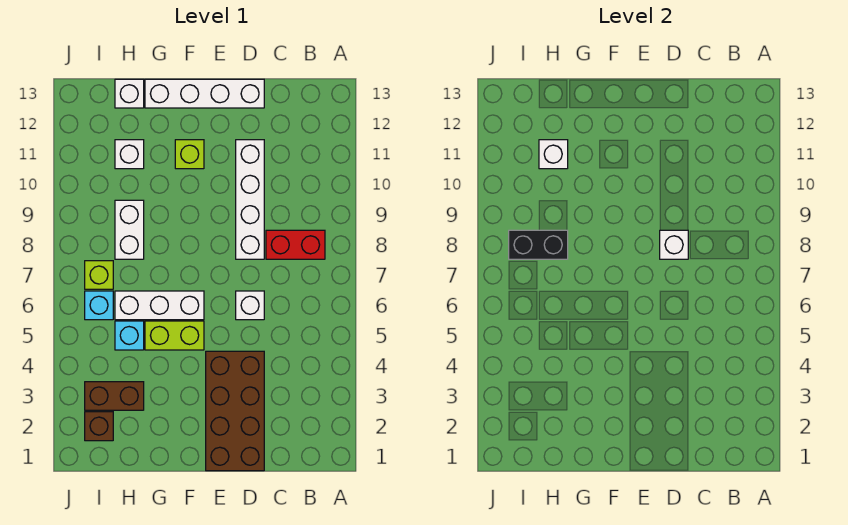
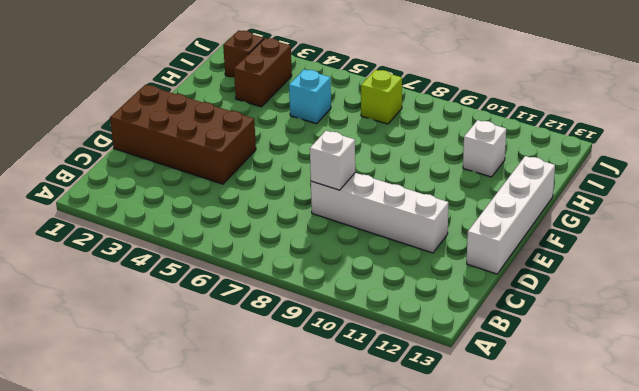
none -> red 1x2 brick [266,230,325,259]
none -> white 1x1 brick [236,291,264,320]
none -> lime 1x2 brick [145,321,204,350]

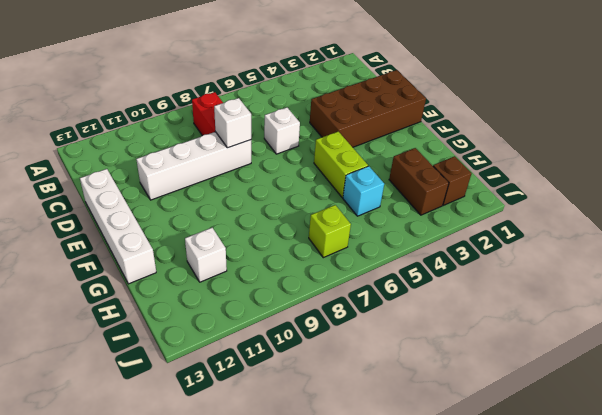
none -> white 1x3 brick [115,291,204,320]
none -> lime 1x1 brick [175,140,204,169]
none -> white 1x2 brick [115,200,144,259]

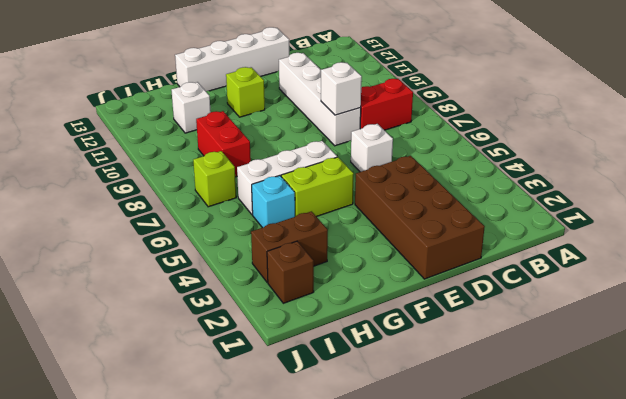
red 1x2 brick [196,111,251,177] -> white 1x2 brick [115,200,144,259]
none -> white 1x1 brick [115,79,144,108]
none -> cyan 1x1 brick [85,291,113,320]
none -> black 1x2 brick [509,230,568,259]

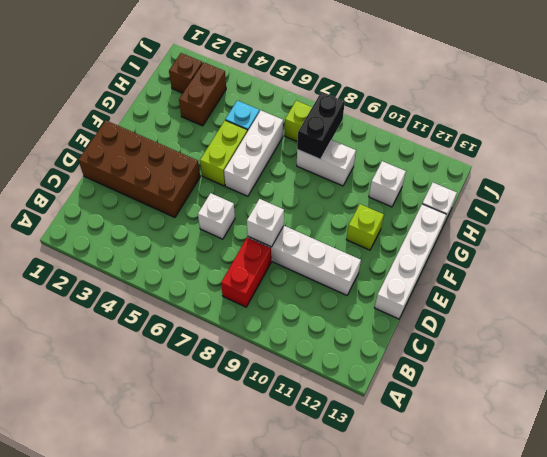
none -> cyan 1x1 brick [85,291,113,320]
none -> white 1x1 brick [539,140,568,169]

